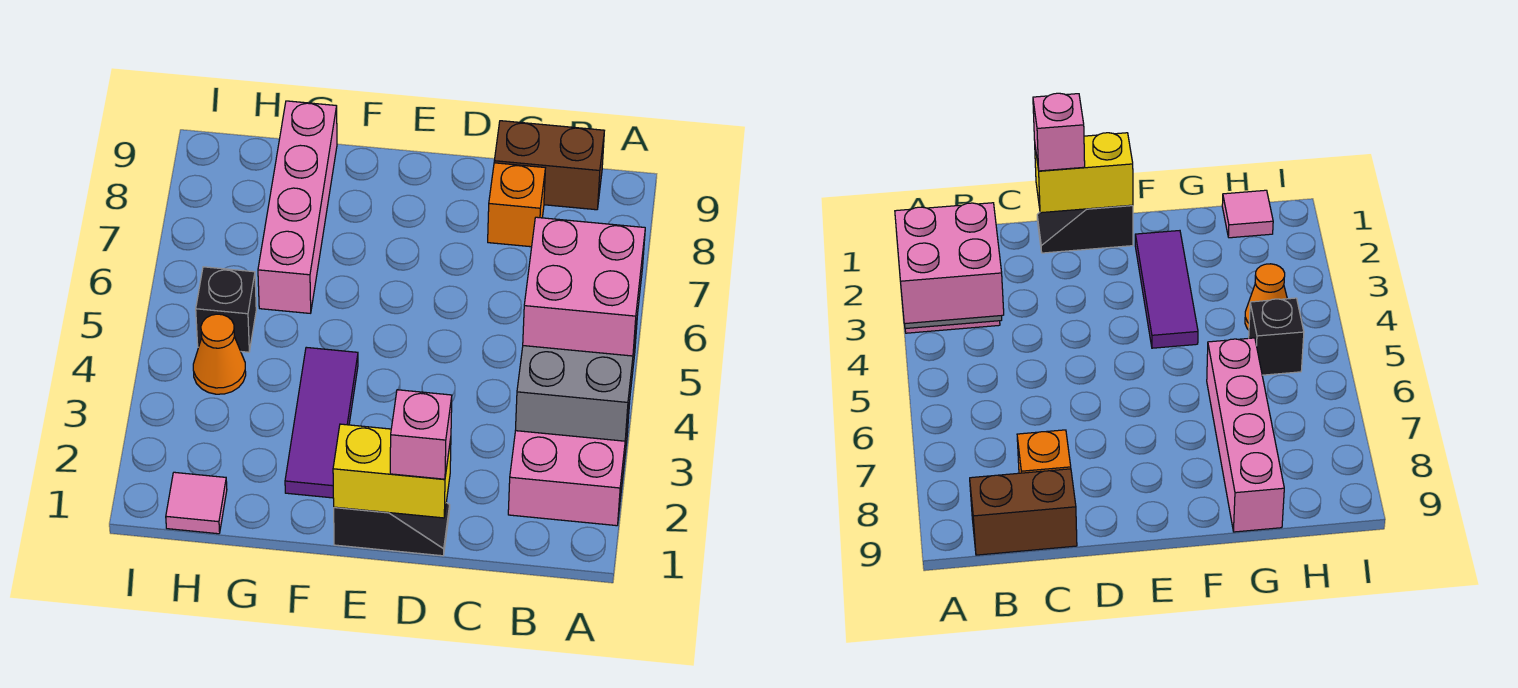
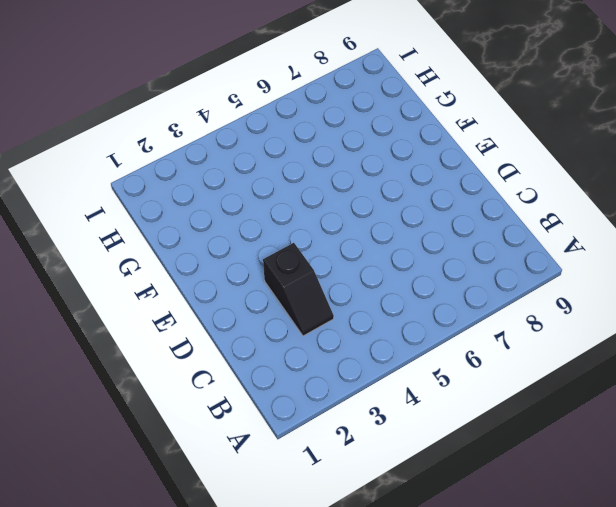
black 1x2 slope [263,243,334,336] -> black 1x2 slope moved to [334,503,450,556]
none -> pink 2x2 brick [508,402,630,526]
none -> brown 1x2 brick [494,121,604,210]
none -> orange 1x1 brick [488,163,545,247]

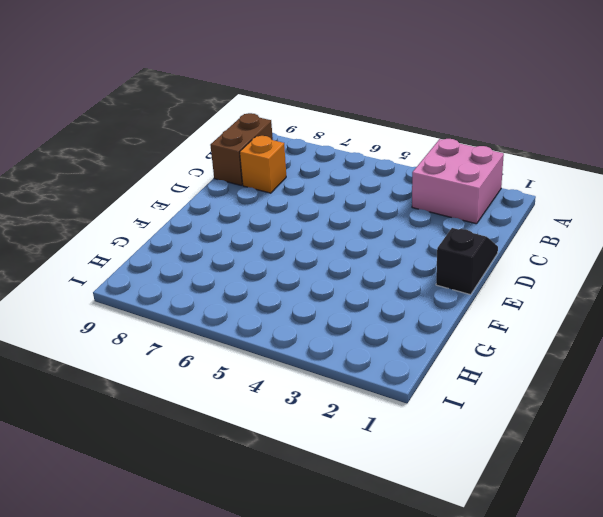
none -> purple 1x3 tile [285,347,358,498]
none -> pink 1x4 brick [258,101,337,313]
none -> pink 1x1 tile [166,472,227,534]

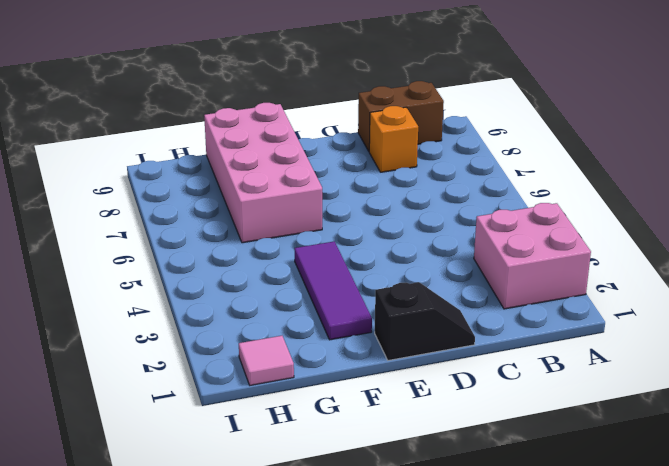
pink 2x4 brick [204,103,322,243] -> pink 1x4 brick [258,101,337,313]
none -> orange 1x1 cone [193,314,246,394]
none -> black 1x1 brick [196,267,256,352]
none -> grey 2x2 brick [515,324,637,441]

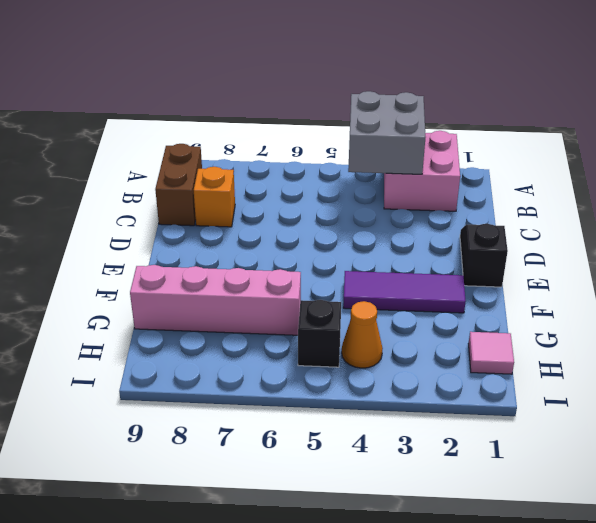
none -> yellow 1x2 brick [333,424,451,518]
none -> pink 2x2 brick [523,217,645,356]
none -> pink 1x1 brick [390,390,452,479]

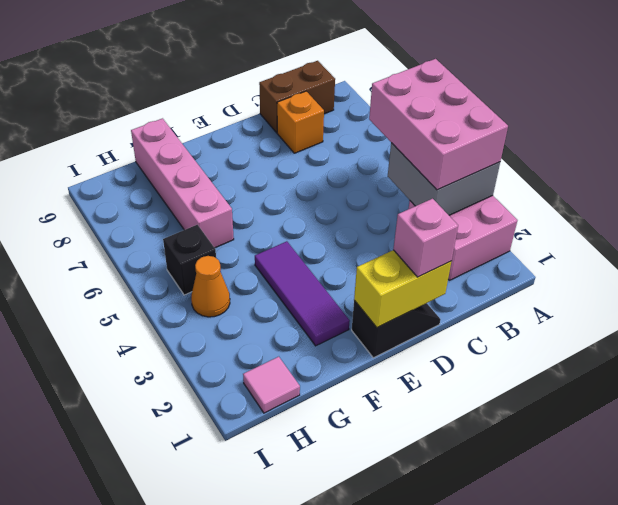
pink 2x3 brick [369,59,508,190] -> pink 2x2 brick [523,217,645,356]

